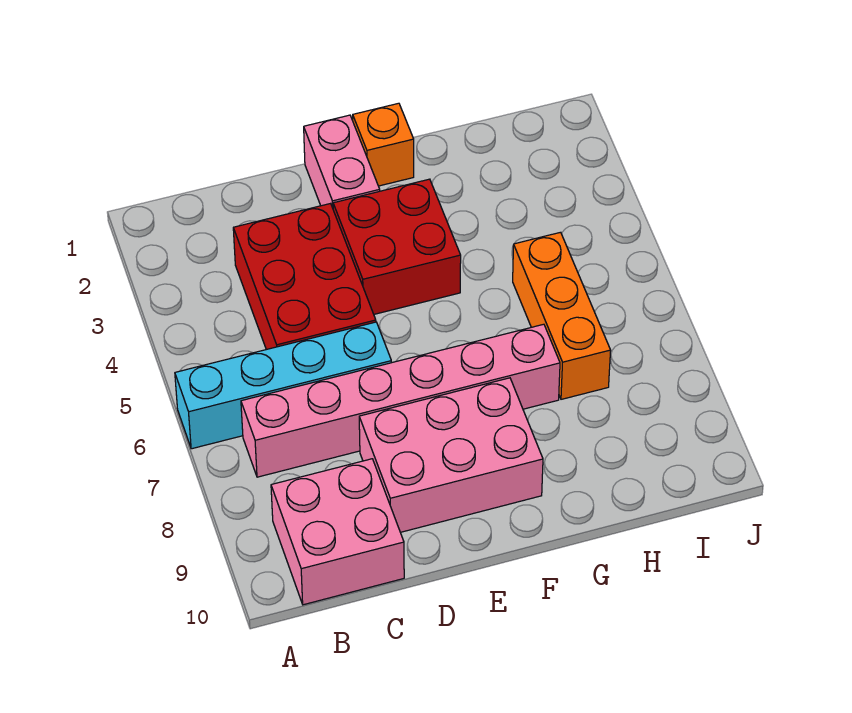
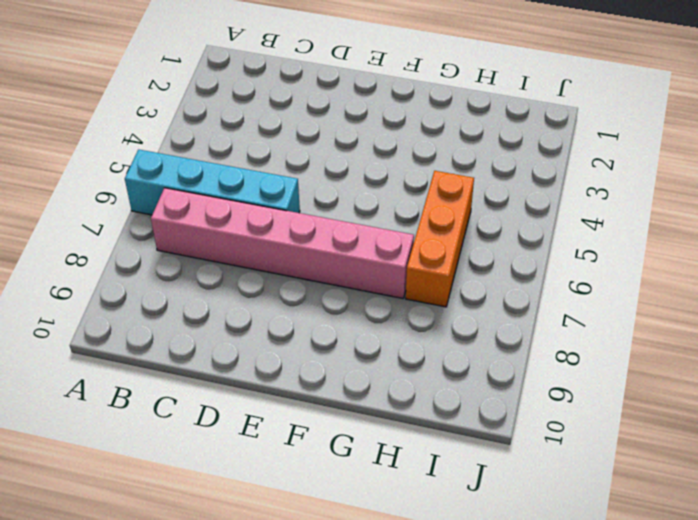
none -> pink 2x2 brick [271,459,404,605]
none -> red 2x3 brick [233,204,376,350]

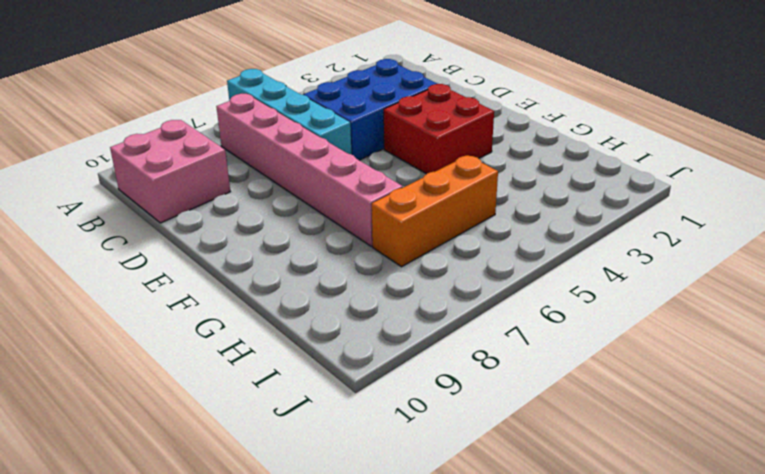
blue 2x3 brick [303,59,437,160] -> red 2x3 brick [233,204,376,350]
none -> pink 2x3 brick [359,378,543,532]
none -> pink 1x2 brick [304,115,380,208]

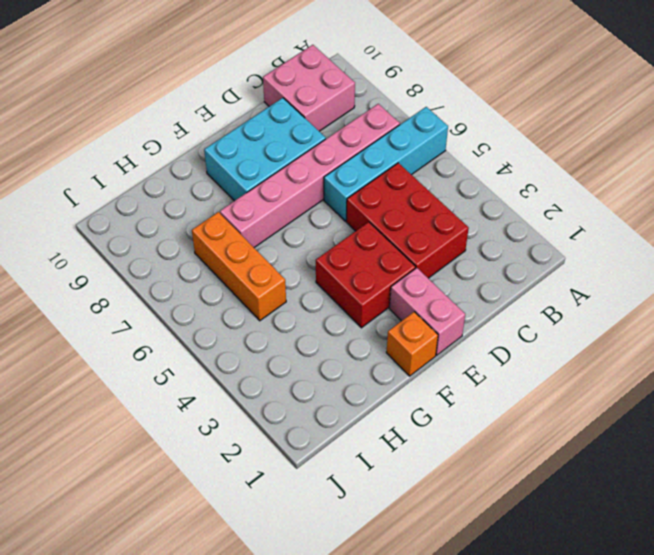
cyan 2x3 brick [204,98,326,201] -> pink 2x3 brick [359,378,543,532]

